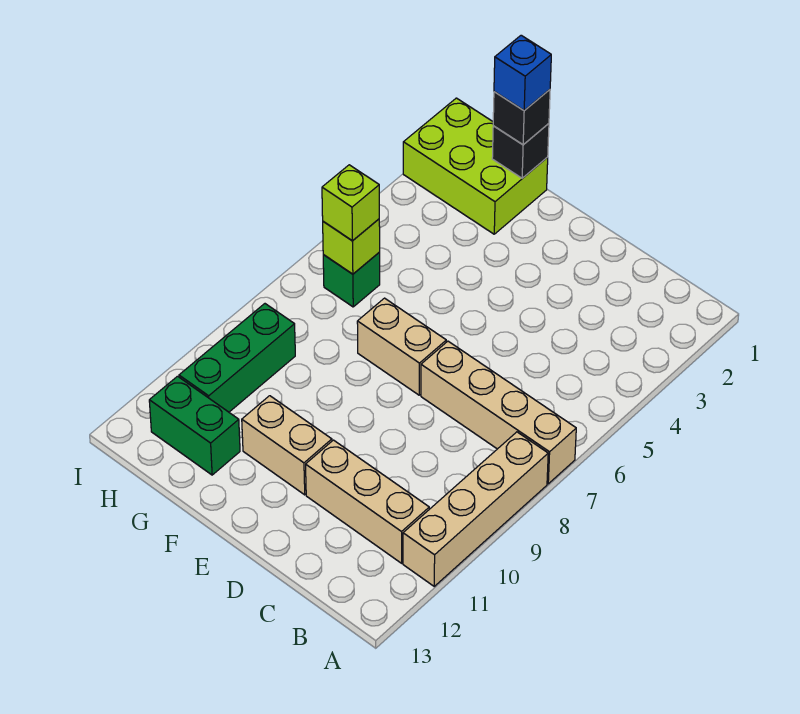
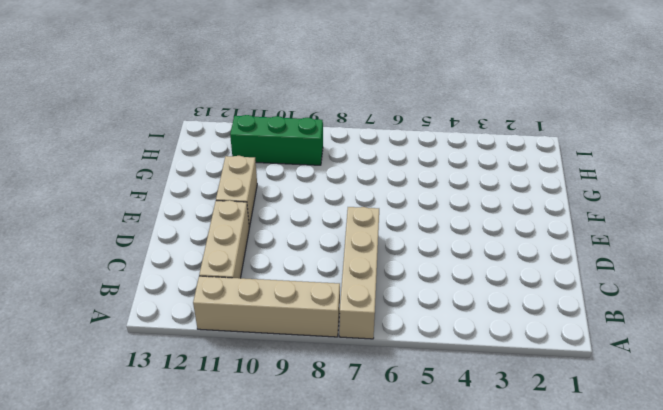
none -> tan 1x2 brick [357,298,446,395]
none -> lime 2x3 brick [403,98,548,234]
none -> green 1x2 brick [149,376,240,475]

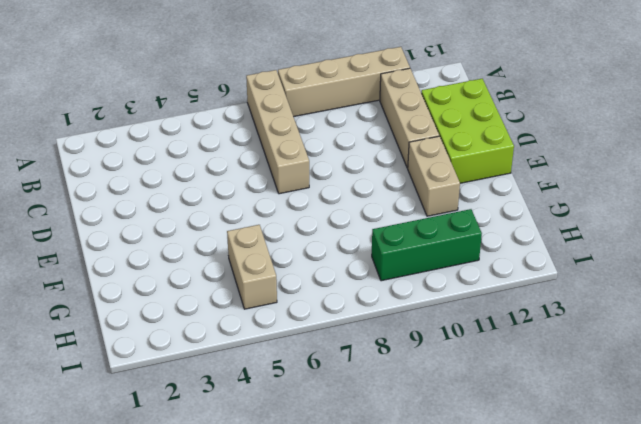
lime 2x3 brick [421,79,514,183] -> lime 2x3 brick moved to [403,98,548,234]
tan 1x2 brick [227,225,277,309] -> tan 1x2 brick moved to [357,298,446,395]
none -> green 1x2 brick [149,376,240,475]
none -> green 1x1 brick [323,252,380,307]
none -> black 1x1 brick [492,124,549,178]

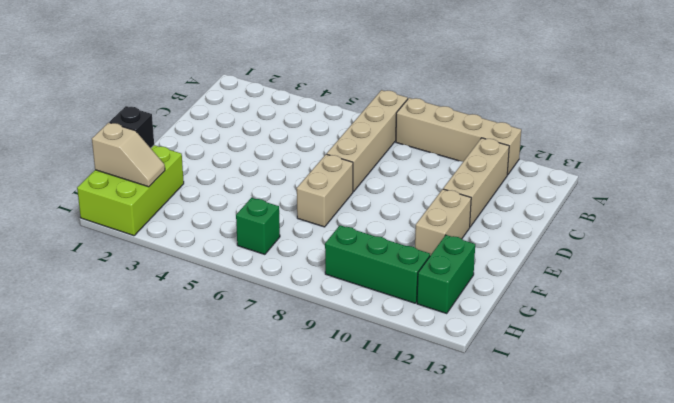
tan 1x2 slope [92,123,165,187] -> none
none -> lime 1x1 brick [323,219,380,274]
none -> black 1x1 brick [493,90,550,145]
none -> lime 1x1 brick [322,165,379,241]

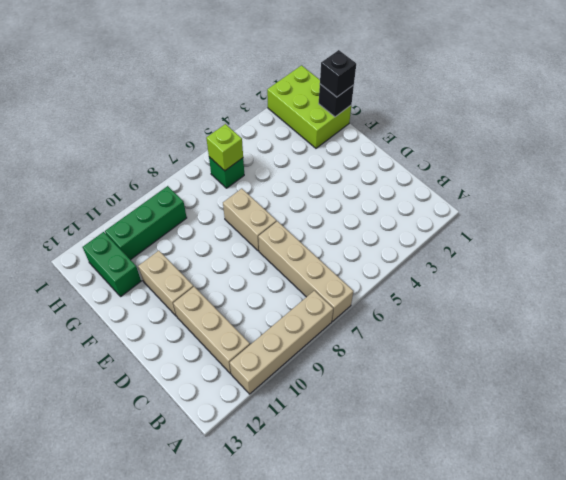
none -> lime 1x1 brick [322,165,379,241]
none -> blue 1x1 brick [494,35,551,110]

